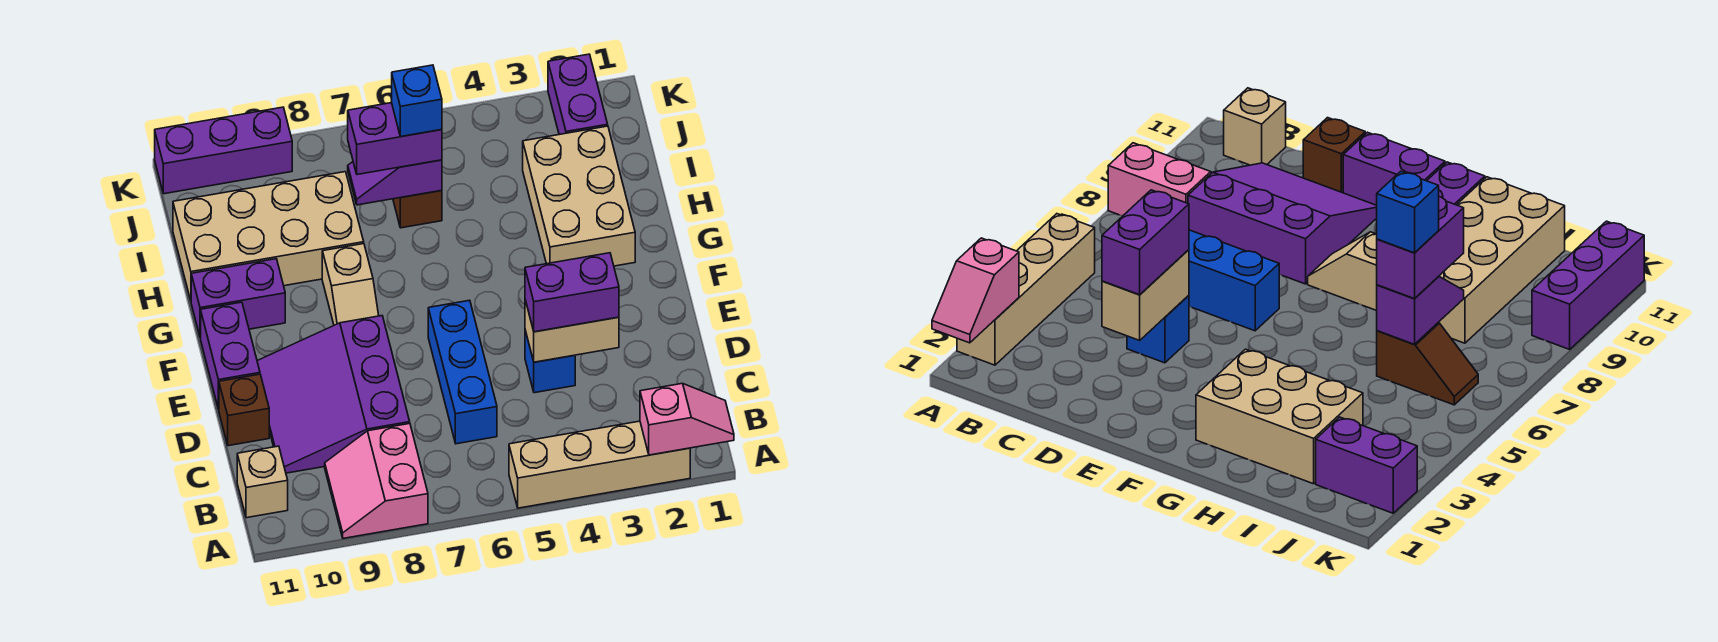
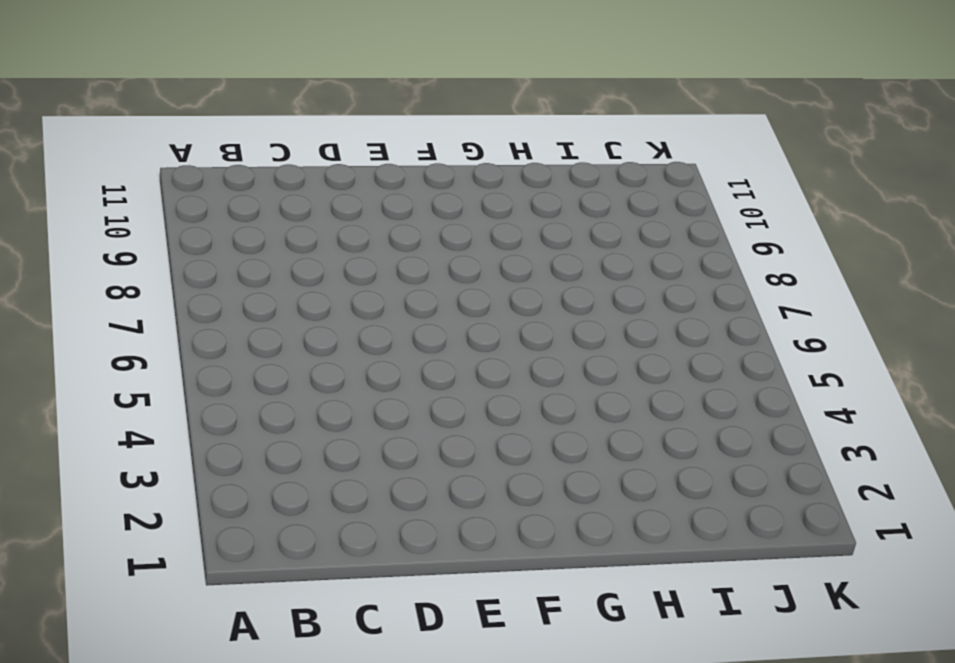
none -> tan 1x4 brick [509,421,690,508]
none -> pink 2x2 slope [325,424,428,538]
none -> tan 1x1 brick [237,446,288,518]

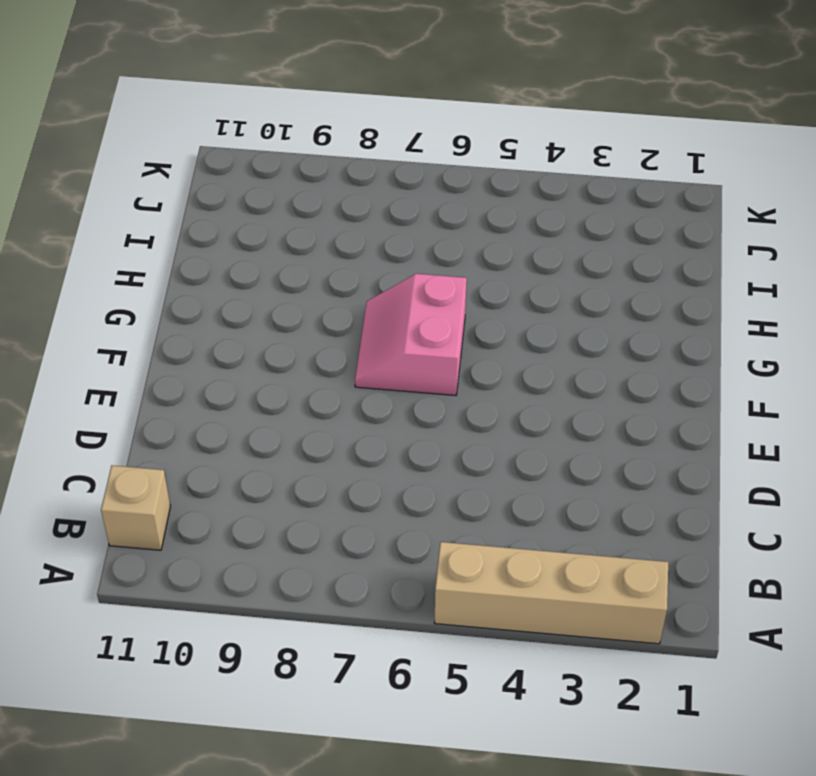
pink 2x2 slope [355,274,467,395] -> pink 2x2 slope moved to [325,424,428,538]
none -> blue 1x3 brick [428,300,497,444]
none -> purple 3x3 slope [257,316,410,473]
none -> blue 1x1 brick [525,330,575,393]

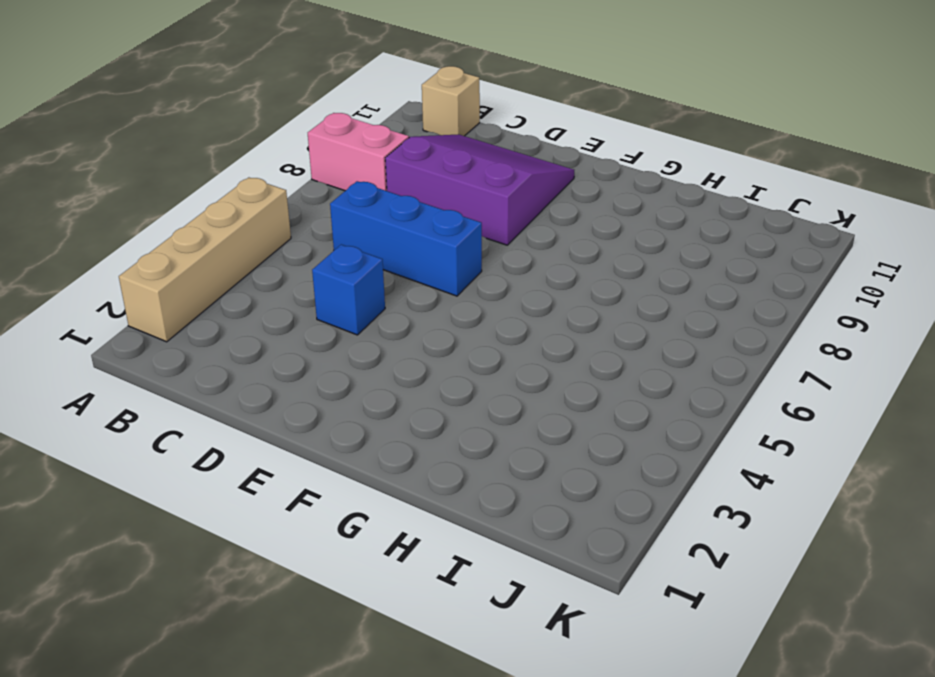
none -> brown 1x1 brick [219,374,269,446]
none -> purple 1x2 brick [201,302,260,409]
none -> tan 1x2 slope [322,244,379,325]

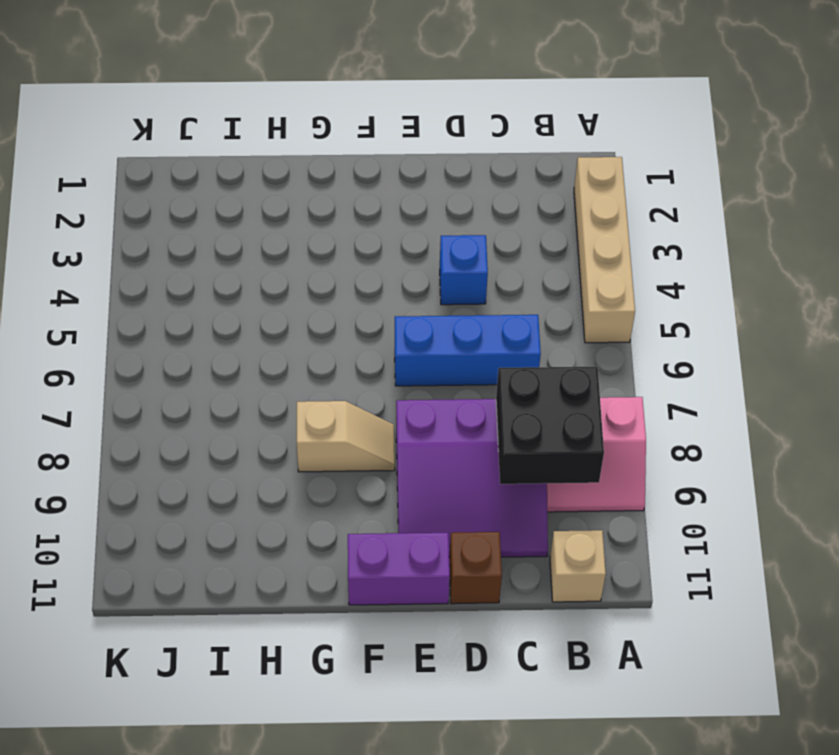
black 2x2 brick [496,367,604,484] -> none
none -> tan 2x3 brick [523,126,635,266]
none -> purple 1x2 brick [191,259,285,338]
none -> tan 2x4 brick [173,172,364,300]

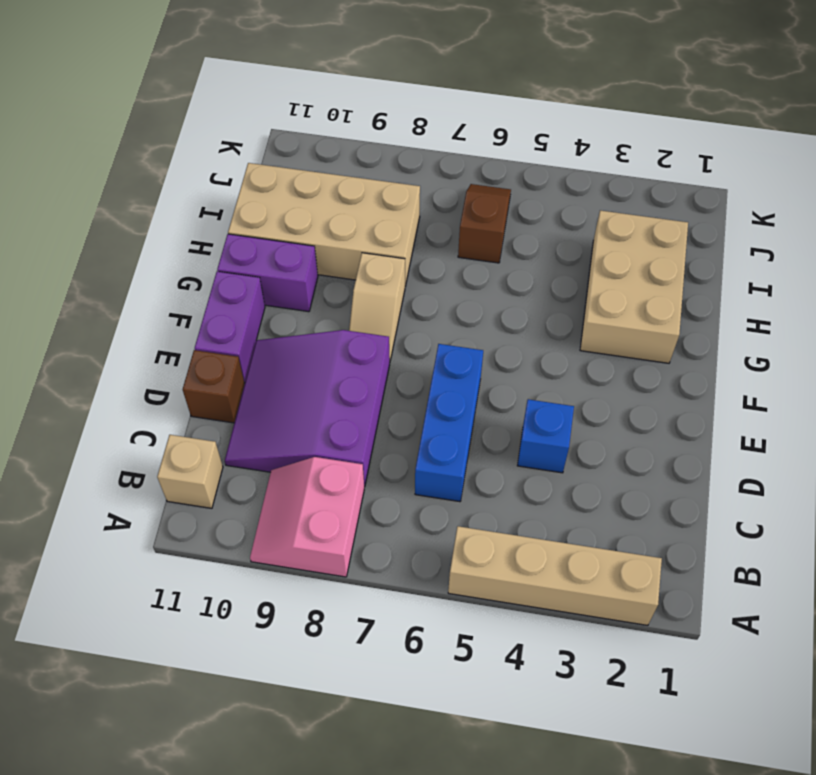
none -> purple 1x2 brick [548,54,608,135]
none -> purple 1x3 brick [155,107,292,194]
none -> pink 1x2 slope [640,383,734,455]

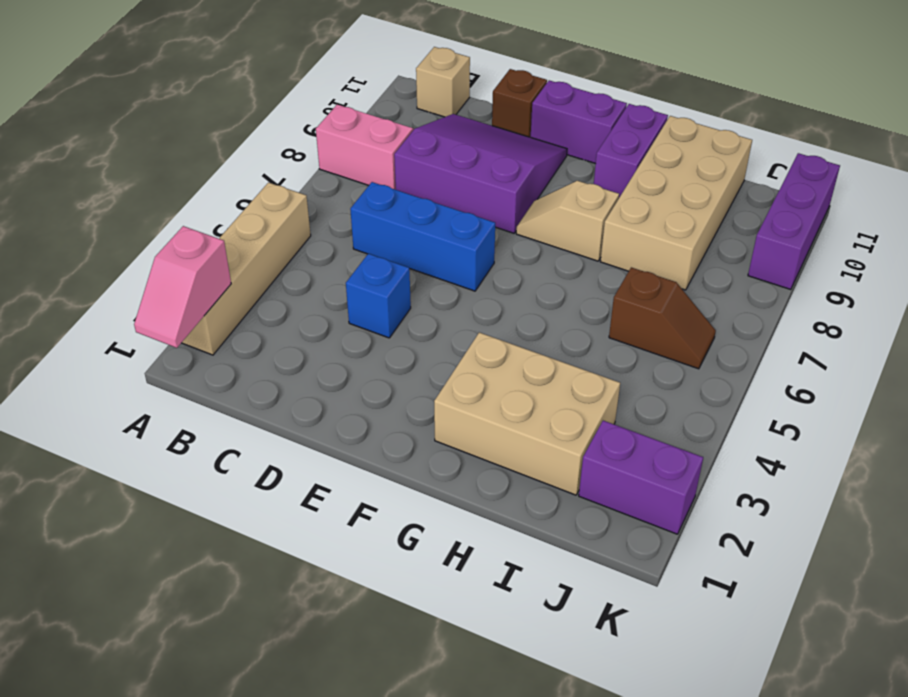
none -> tan 1x2 brick [525,300,619,362]
none -> purple 1x2 slope [348,160,442,205]
none -> purple 1x2 brick [525,253,619,332]

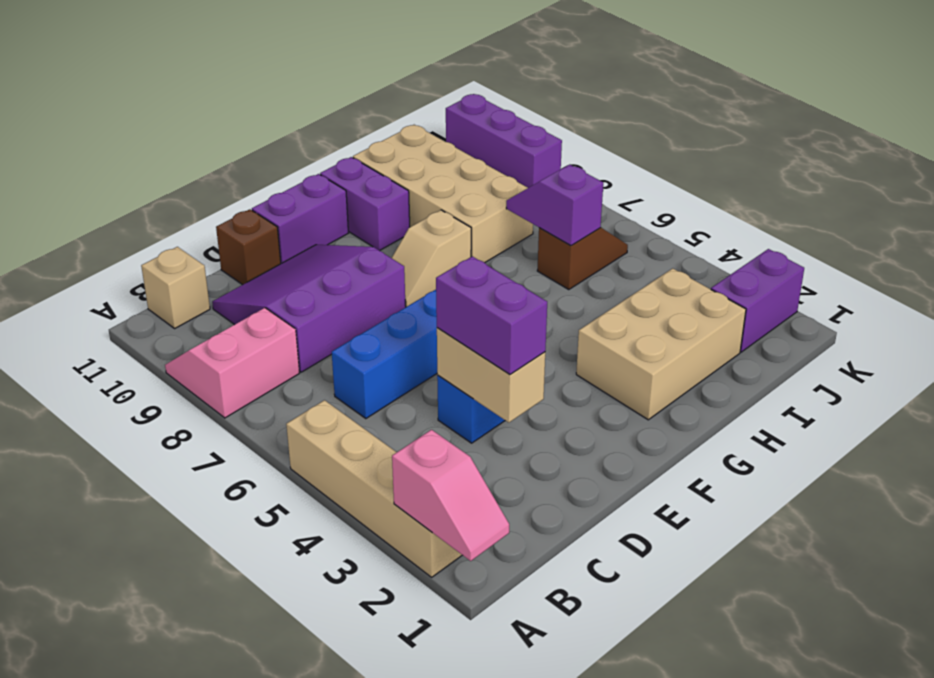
none -> purple 1x2 brick [348,103,442,174]
none -> blue 1x1 brick [392,65,442,136]

